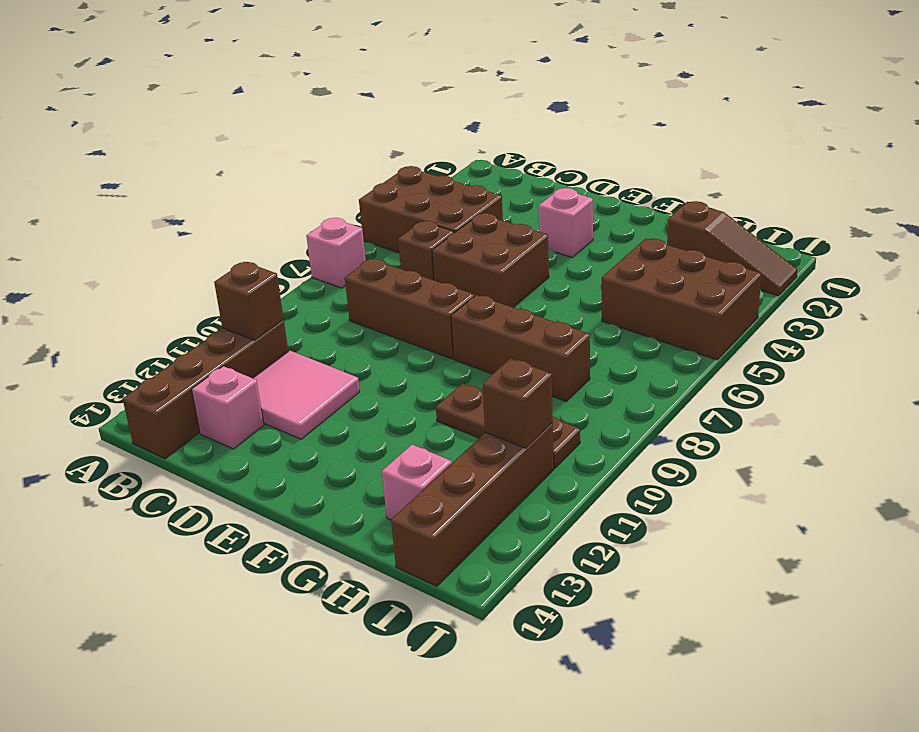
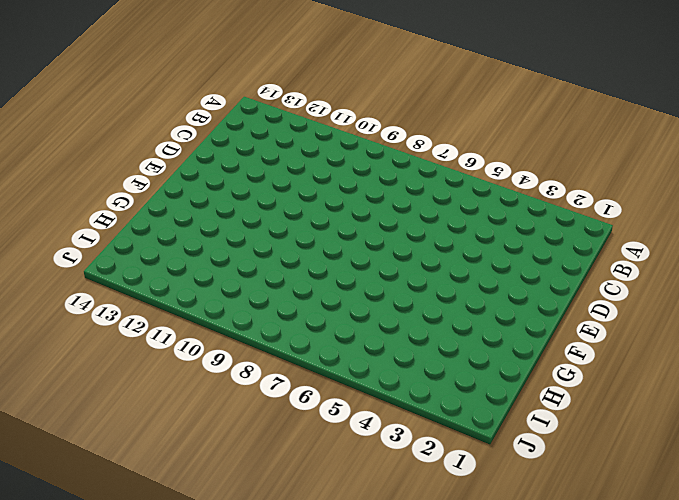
none -> brown 2x3 brick [359,166,503,253]
none -> pink 1x1 brick [306,218,366,288]
none -> brown 1x4 brick [123,320,288,459]

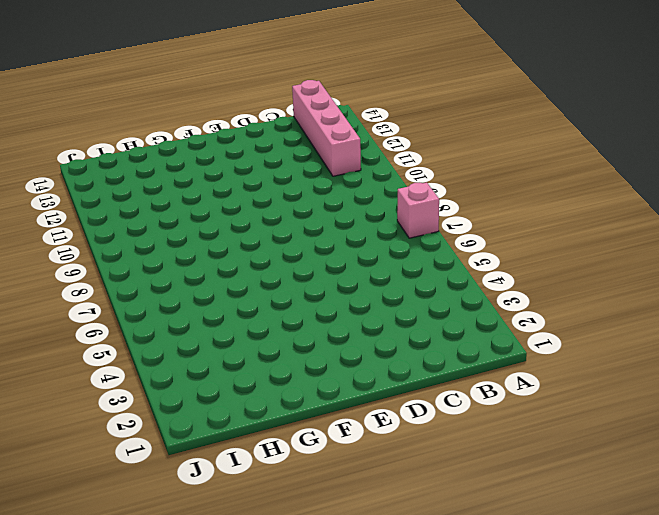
pink 1x4 brick [292,80,361,176] -> brown 1x4 brick [123,320,288,459]
none -> brown 2x3 brick [359,166,503,253]
none -> brown 1x1 brick [398,221,454,280]
none -> brown 1x3 brick [345,259,474,359]

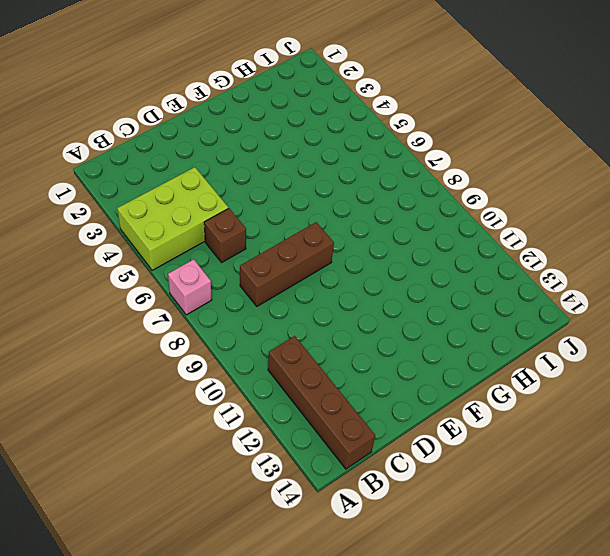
lime 2x3 brick [117,167,228,271] -> brown 2x3 brick [359,166,503,253]
none -> pink 2x2 tile [253,351,360,439]
none -> pink 1x1 brick [192,366,264,449]
none -> brown 2x2 brick [432,213,549,307]

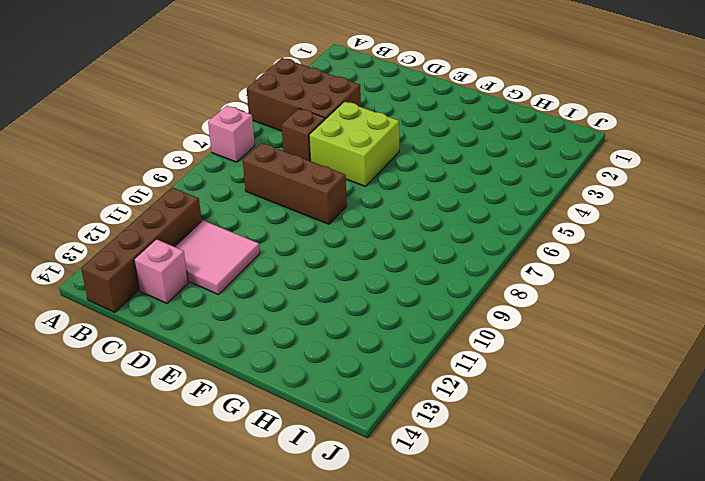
lime 2x2 brick [309,102,399,187] -> brown 2x2 brick [432,213,549,307]
none -> pink 1x1 brick [539,188,593,257]
none -> brown 1x3 brick [451,295,590,401]
none -> brown 1x3 plate [436,384,580,468]

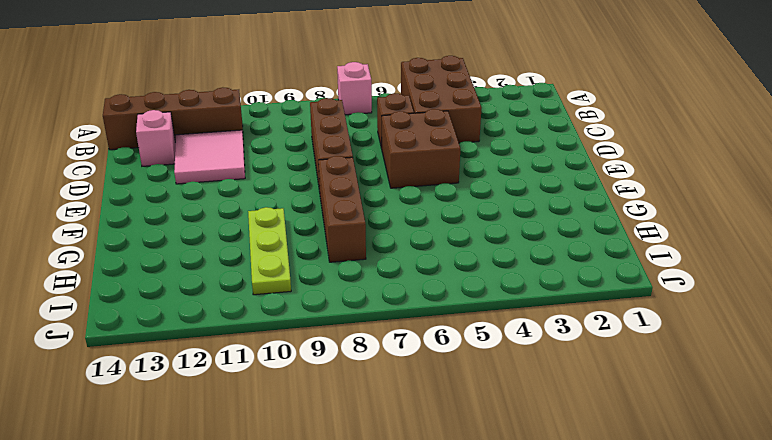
lime 1x3 plate [248,207,291,295] -> brown 1x3 plate [436,384,580,468]
none -> pink 1x1 brick [539,188,593,257]
none -> brown 1x3 slope [667,201,797,296]
none -> brown 2x3 brick [602,238,761,360]

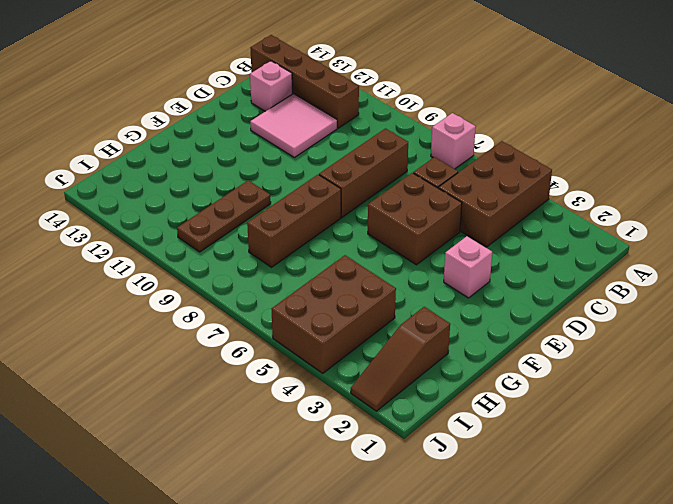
none -> pink 1x1 brick [382,445,452,520]
none -> brown 1x4 brick [391,423,554,586]
none -> brown 1x1 brick [214,262,284,340]

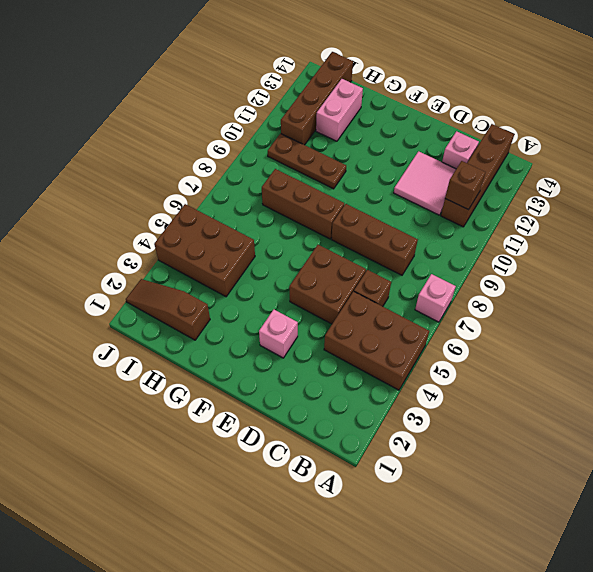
pink 1x2 brick [316,79,363,141] -> pink 1x1 brick [382,445,452,520]
none -> brown 1x1 brick [482,359,553,448]

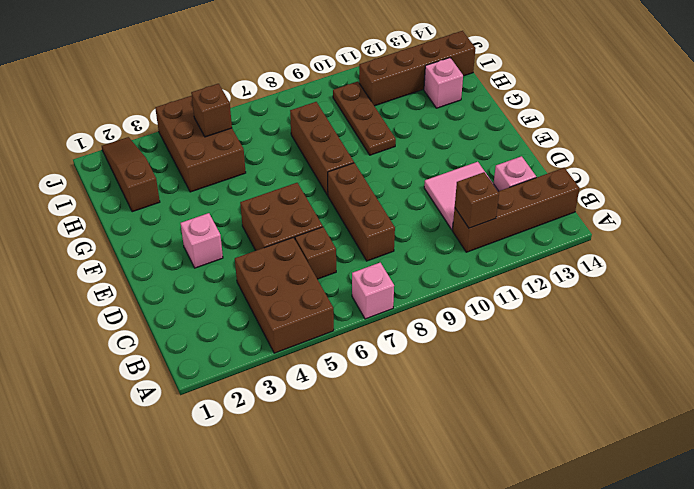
brown 1x1 brick [191,84,232,137] -> brown 1x1 brick moved to [482,359,553,448]

